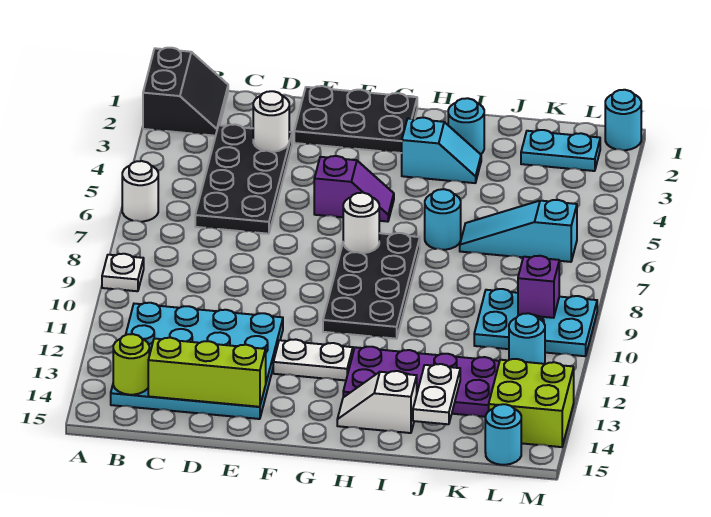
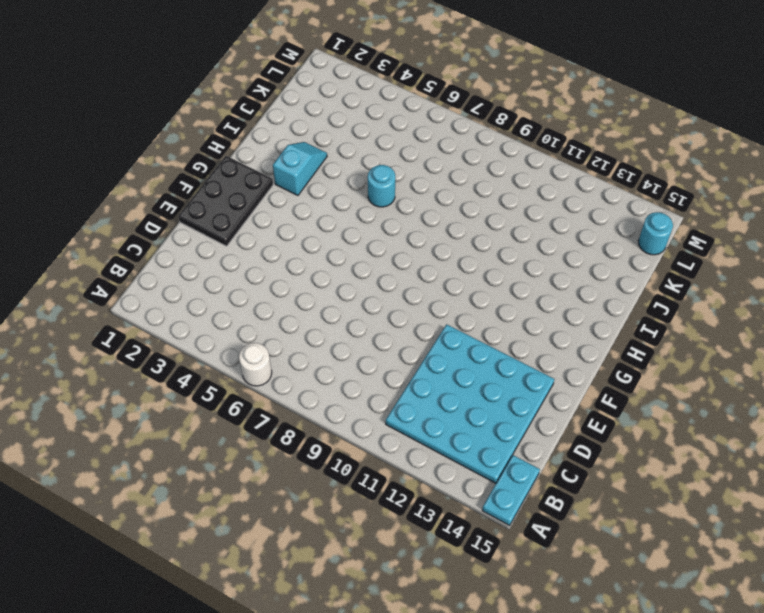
cyan 1x2 plate [482,455,540,526] -> cyan 1x2 plate moved to [521,130,600,171]
none -> black 2x2 slope [143,48,228,136]
none -> white 1x1 plate [102,254,144,291]
none -> black 2x4 plate [195,124,292,234]

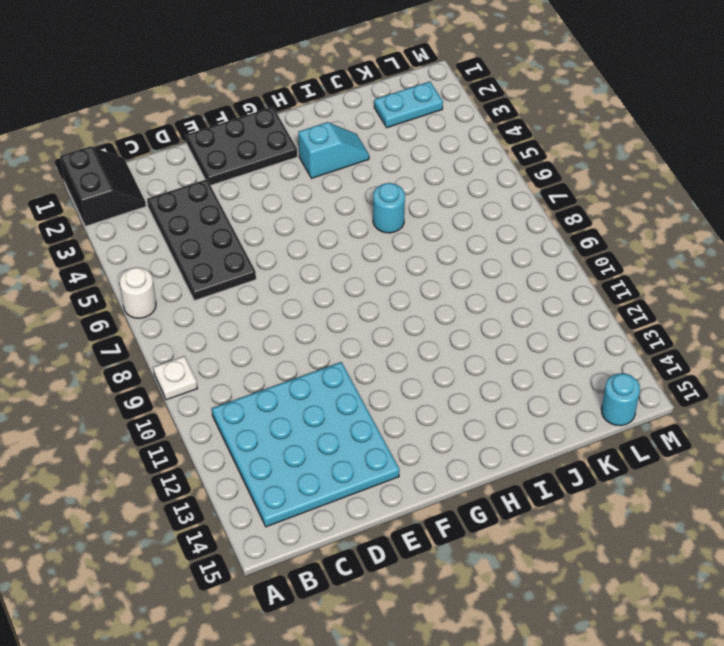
none -> purple 1x2 slope [314,156,394,222]
none -> white 1x2 plate [273,339,353,380]
none -> black 2x4 plate [323,233,420,339]

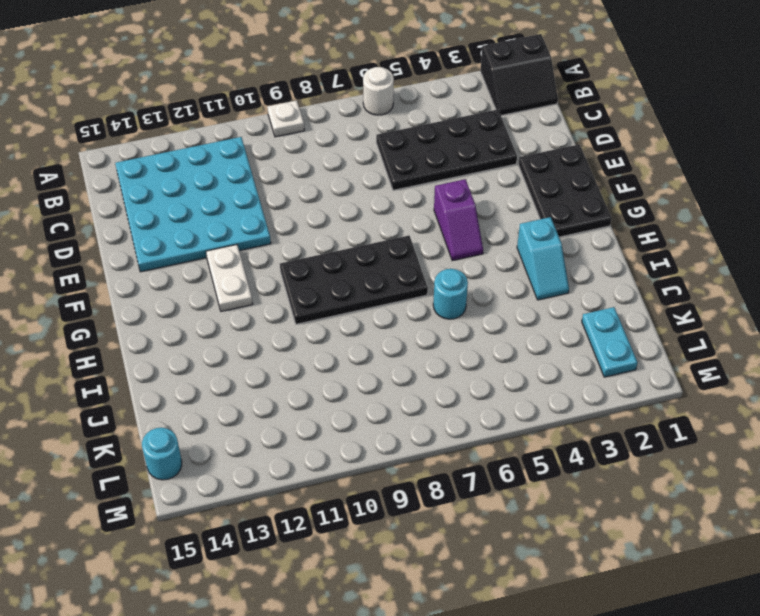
none -> purple 2x4 plate [343,347,500,417]
none -> white 1x2 slope [337,371,417,433]
none -> cyan 1x1 round brick [448,98,484,154]

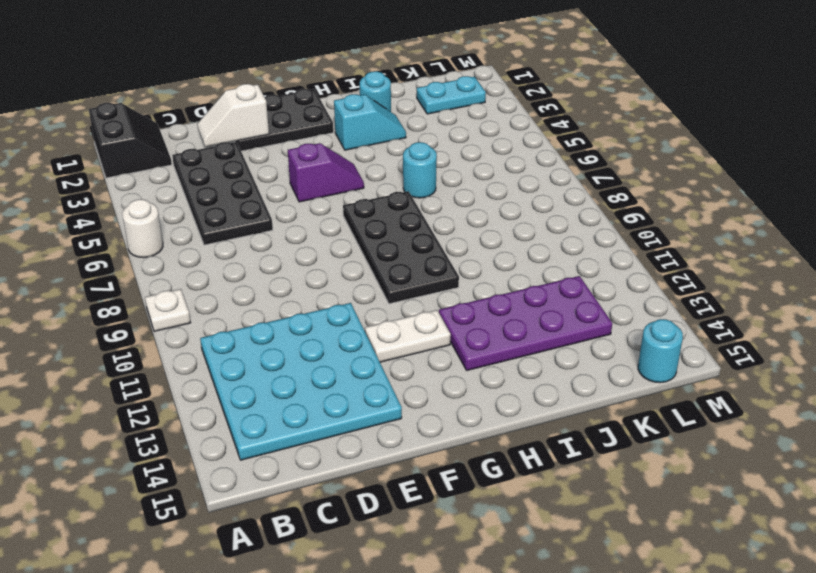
white 1x2 slope [197,84,269,147] -> white 1x2 slope moved to [337,371,417,433]
none -> cyan 1x3 slope [460,200,577,262]
none -> cyan 2x3 plate [474,289,597,356]
none -> cyan 1x1 round brick [509,313,545,364]

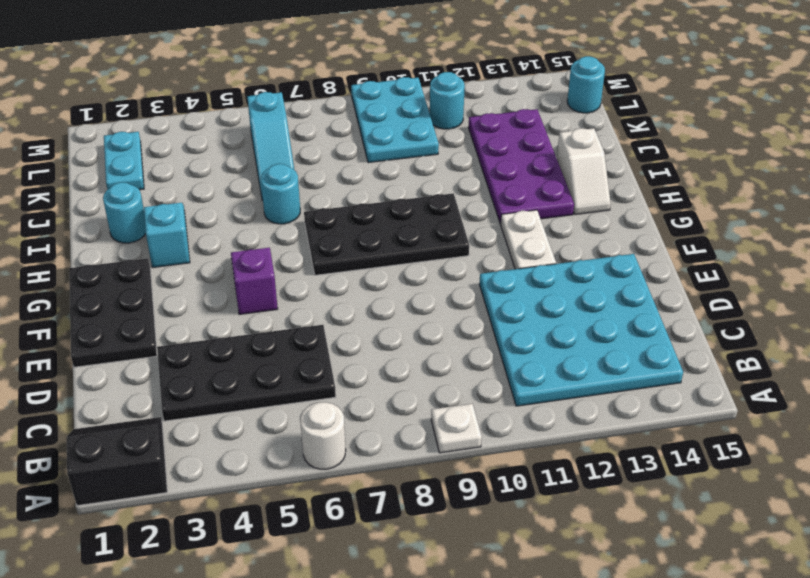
none -> lime 2x2 brick [489,359,574,447]
none -> cyan 1x1 round brick [605,90,641,150]
none -> lime 1x1 round brick [113,334,149,395]

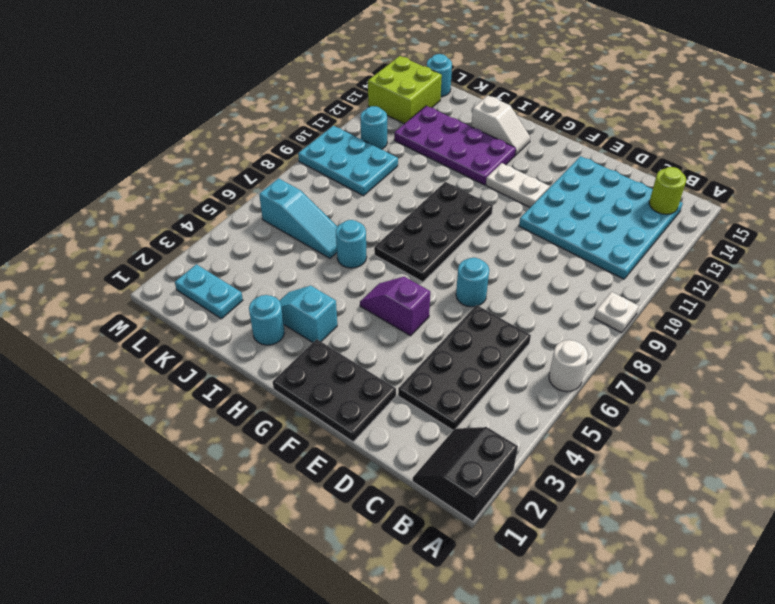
cyan 1x1 round brick [456,258,489,307] -> cyan 1x1 round brick moved to [605,90,641,150]
none -> lime 1x3 brick [148,338,266,407]
none -> white 1x1 round brick [253,91,289,152]
none -> white 1x1 round brick [343,193,379,253]

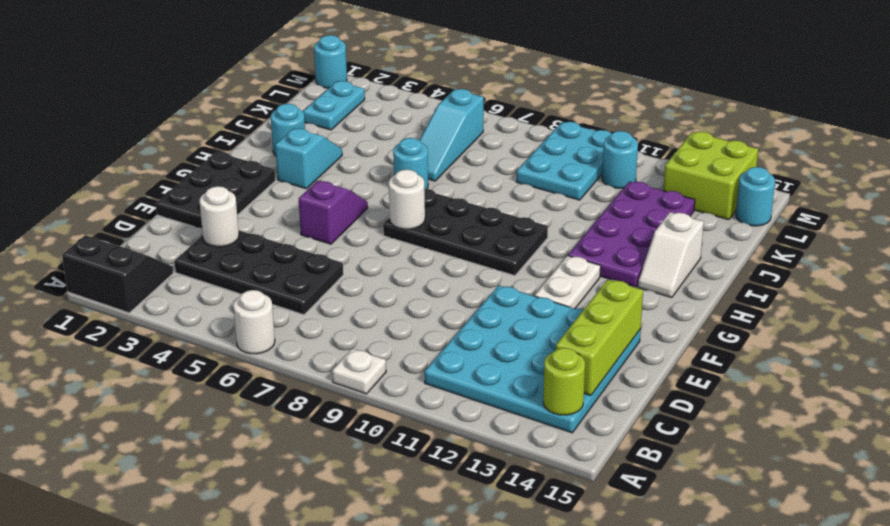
none -> white 1x2 plate [413,364,460,424]
none -> purple 1x1 brick [518,256,559,318]

